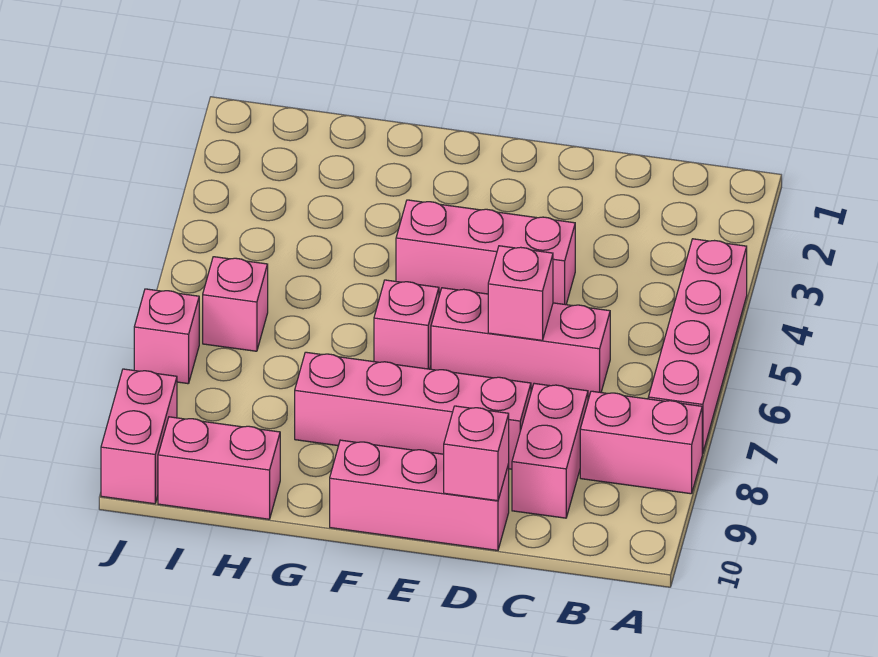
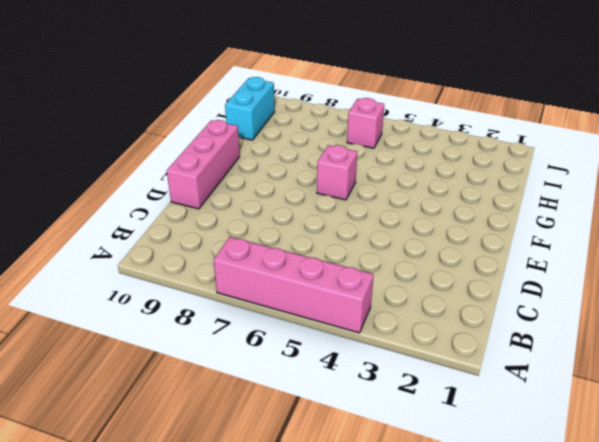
cyan 1x2 brick [225,77,275,140] -> pink 1x2 brick [158,417,280,519]
none -> pink 1x2 brick [580,391,702,494]
none -> pink 1x3 brick [431,288,610,397]
none -> pink 1x2 brick [512,383,588,518]

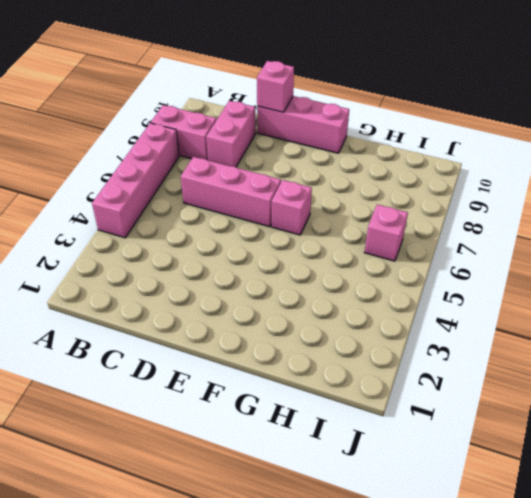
none -> pink 1x3 brick [396,200,575,305]
none -> pink 1x4 brick [295,352,531,469]
none -> pink 1x2 brick [158,417,280,519]

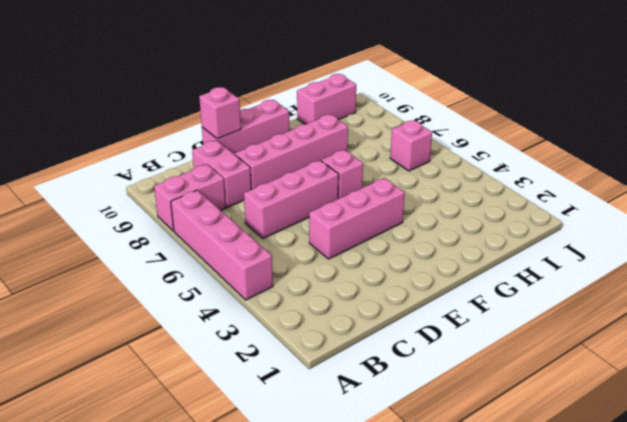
none -> pink 1x1 brick [134,289,199,384]
none -> pink 1x2 brick [101,369,177,504]
none -> pink 1x1 brick [488,246,553,340]

